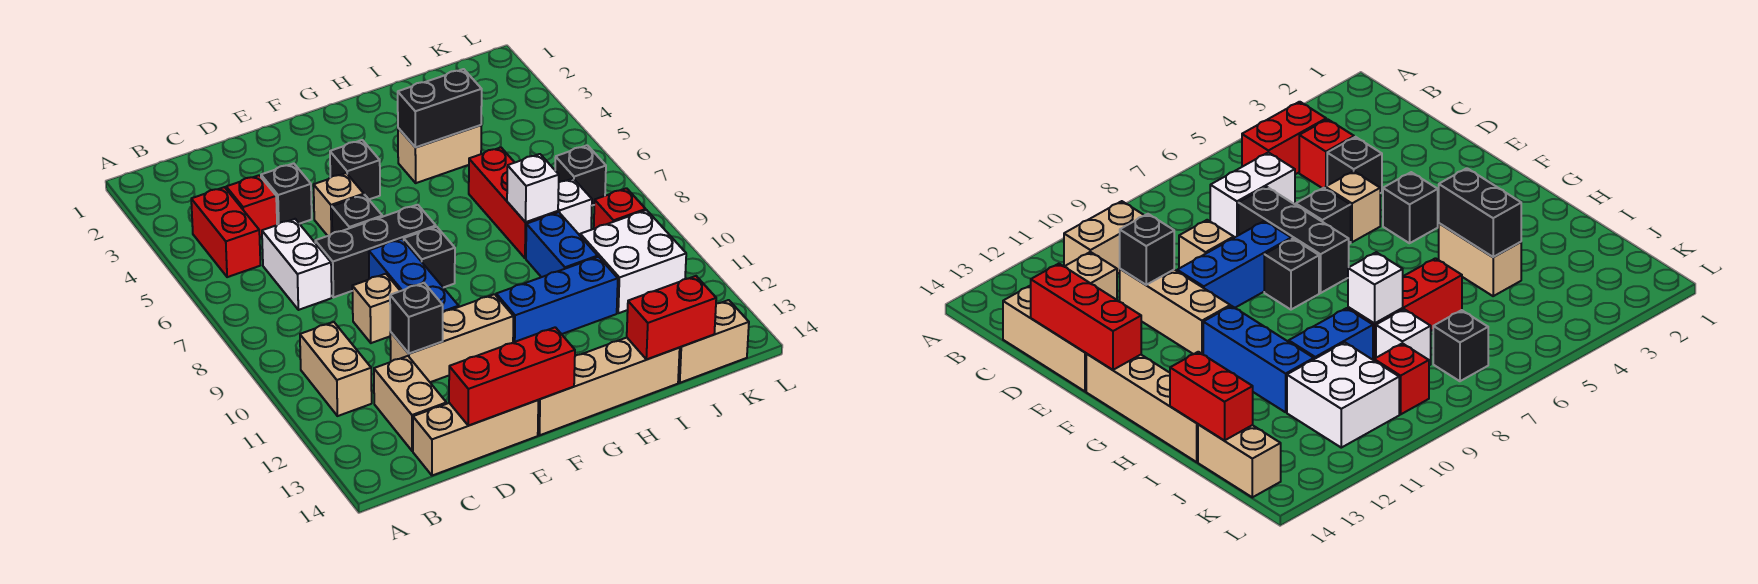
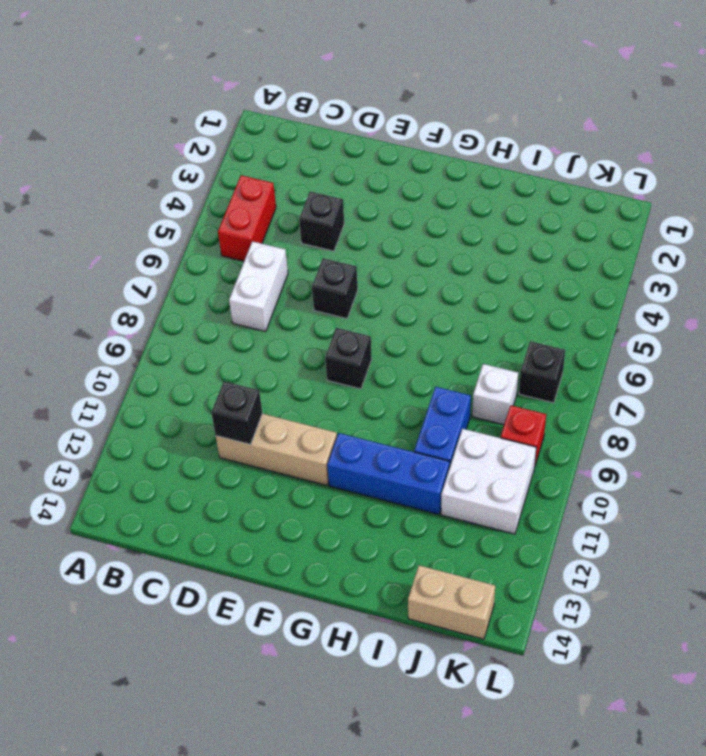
none -> tan 1x2 brick [300,322,372,416]
none -> red 1x1 brick [226,175,277,237]
none -> tan 1x2 brick [374,356,446,451]
none -> tan 1x3 brick [413,400,538,476]

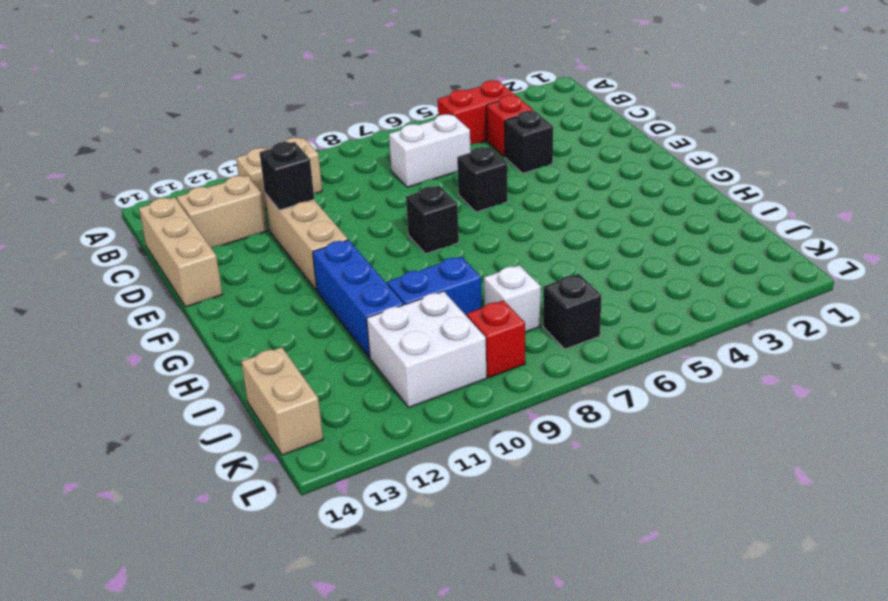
none -> black 1x3 brick [315,205,436,297]
none -> tan 1x1 brick [352,274,400,343]
none -> tan 1x1 brick [314,173,364,236]
none -> blue 1x3 brick [369,239,459,312]

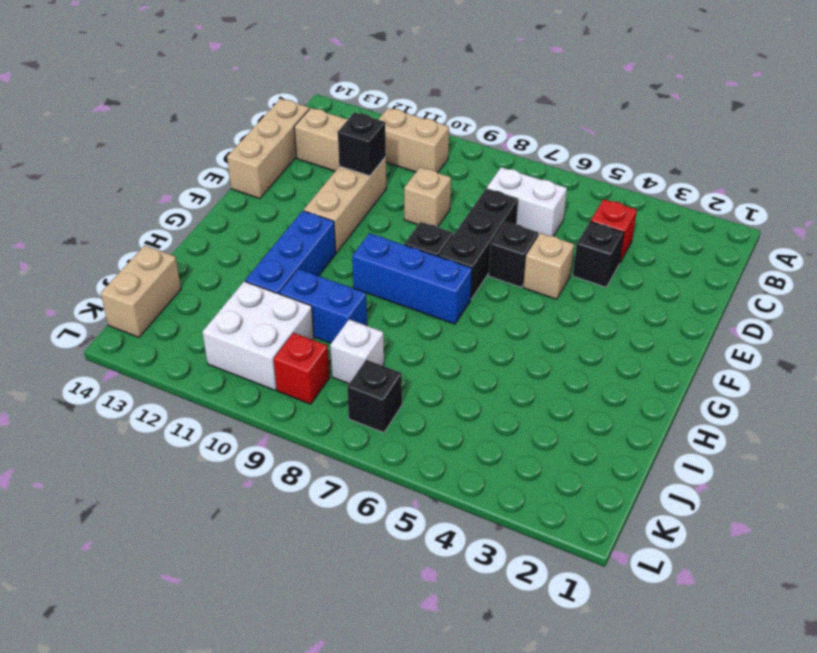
blue 1x3 brick [352,233,472,324] -> blue 1x3 brick moved to [369,239,459,312]
none -> red 1x2 brick [191,187,260,277]
none -> black 1x1 brick [330,140,380,199]
none -> tan 1x4 brick [538,338,680,435]
none -> tan 1x2 brick [398,125,481,183]

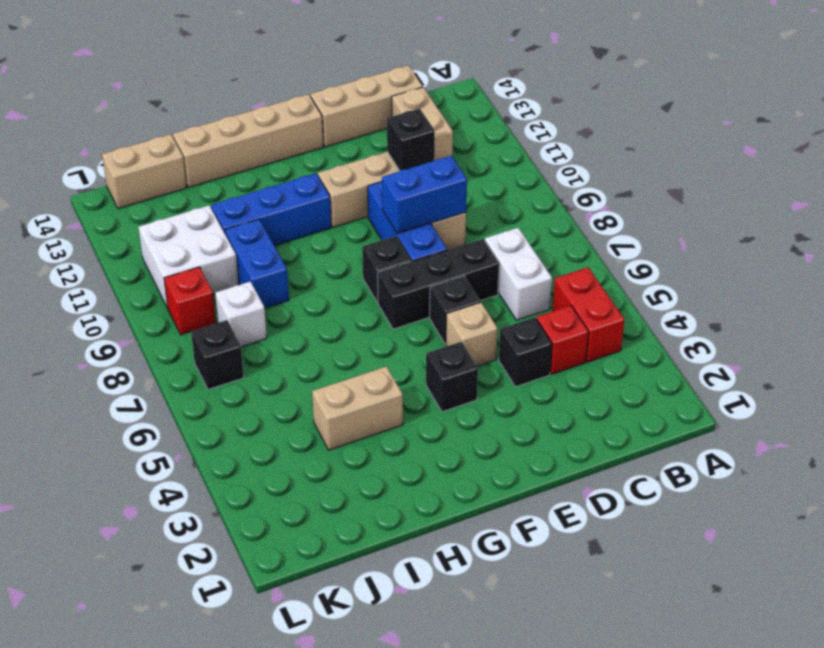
blue 1x2 brick [382,156,467,234] -> none
none -> tan 1x2 brick [300,322,372,416]
none -> red 1x3 brick [469,147,558,258]
none -> red 1x3 brick [449,327,575,426]
none -> black 1x2 brick [398,69,482,147]

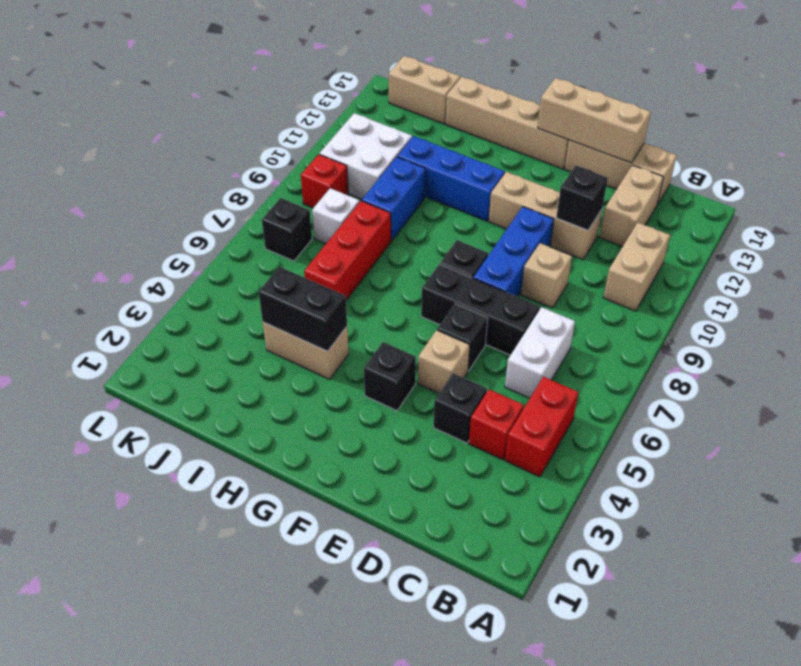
tan 1x3 brick [538,78,651,163] -> red 1x3 brick [449,327,575,426]
none -> white 1x1 brick [507,154,559,222]
none -> red 1x2 brick [627,276,716,359]

